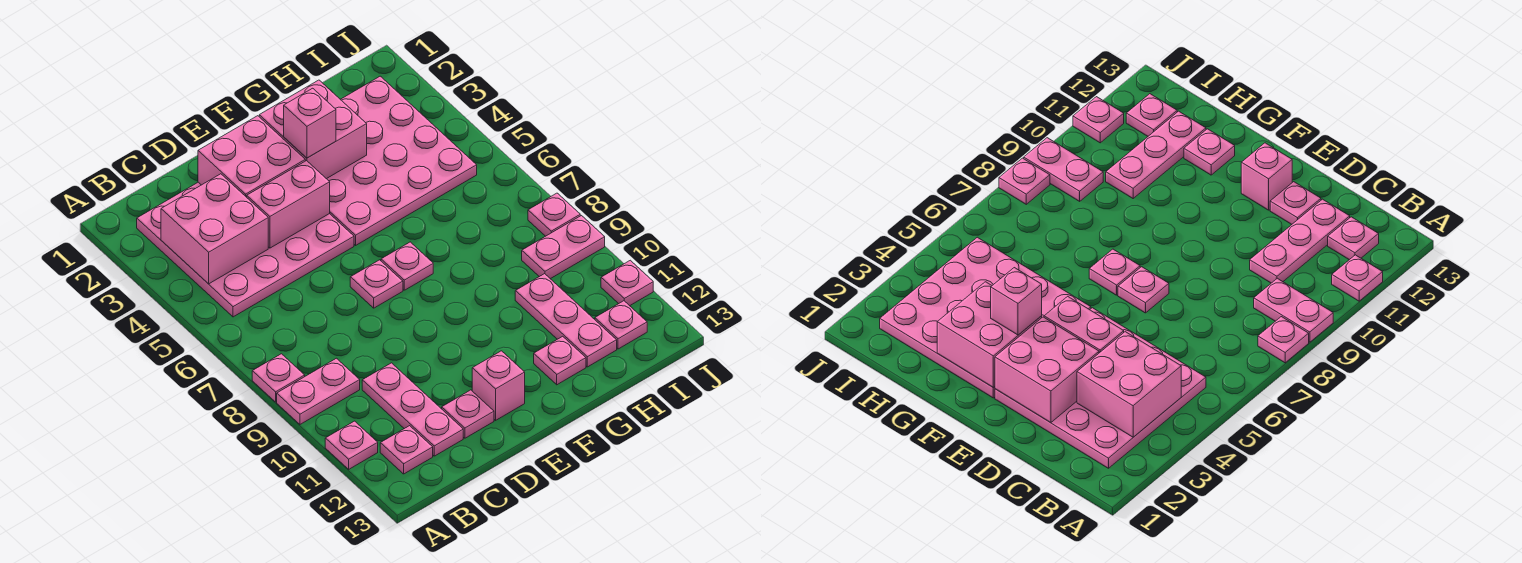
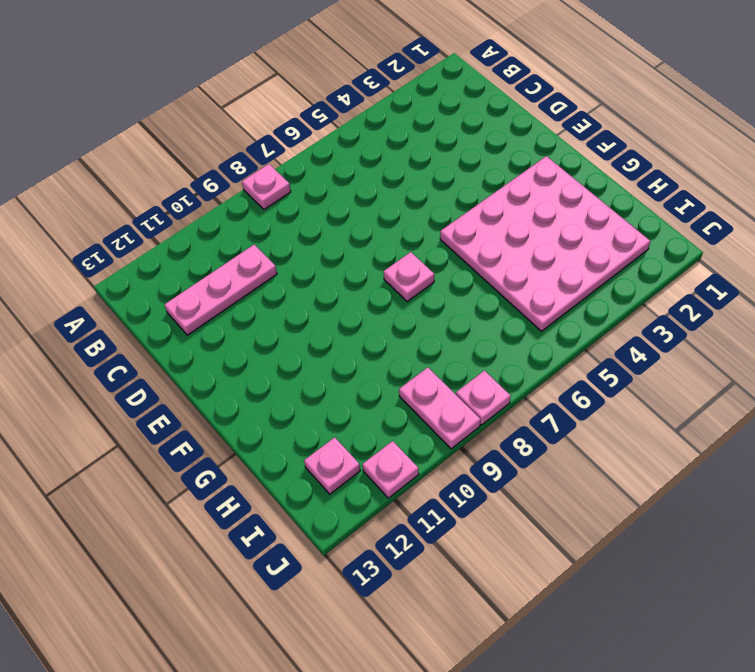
none -> pink 1x2 plate [277,358,360,424]
none -> pink 1x1 plate [325,421,378,469]
none -> pink 4x4 plate [137,182,354,317]

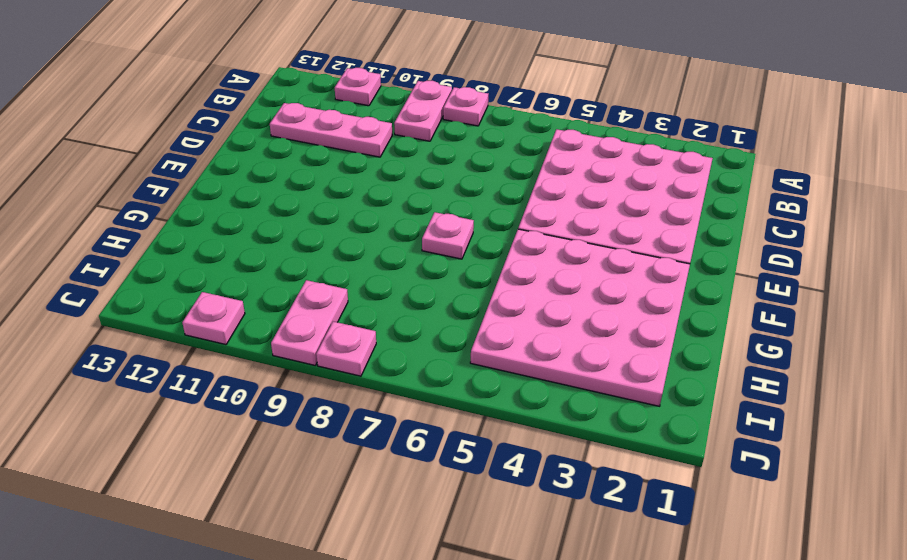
none -> pink 1x1 plate [380,426,433,474]
none -> pink 1x1 plate [442,390,494,438]
none -> pink 1x1 plate [350,260,403,308]

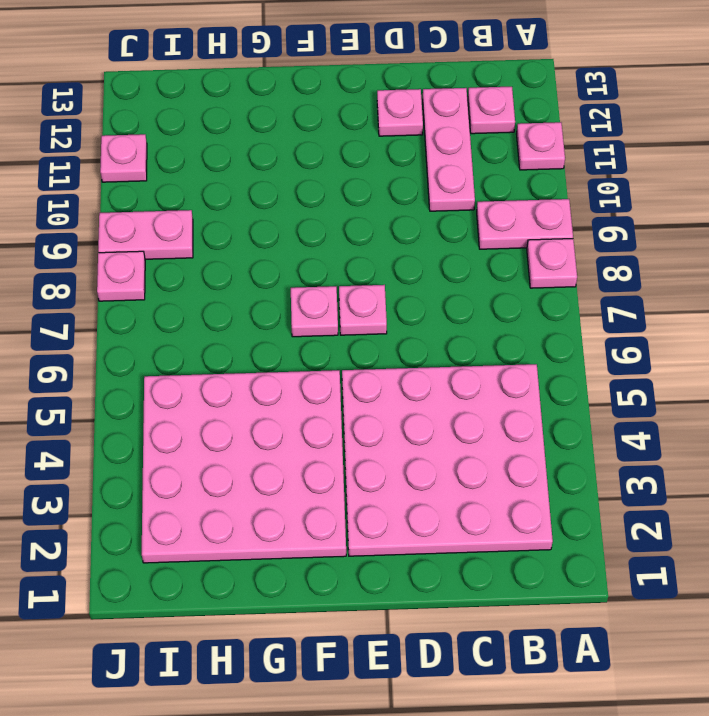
none -> pink 1x1 brick [472,351,525,420]
none -> pink 1x1 plate [534,336,586,385]
none -> pink 1x3 plate [515,274,617,367]

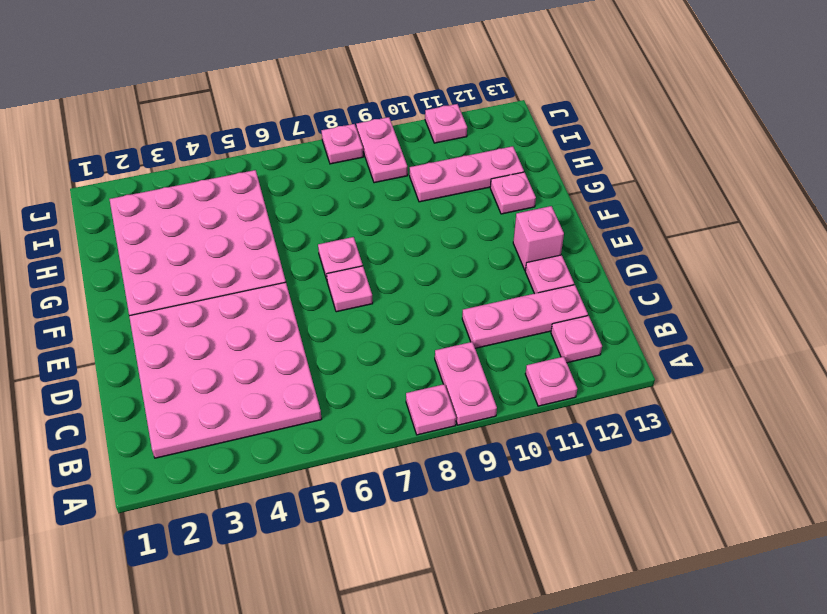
none -> pink 1x1 plate [595,301,647,349]
none -> pink 2x2 brick [161,174,268,284]
none -> pink 2x2 brick [198,116,305,197]

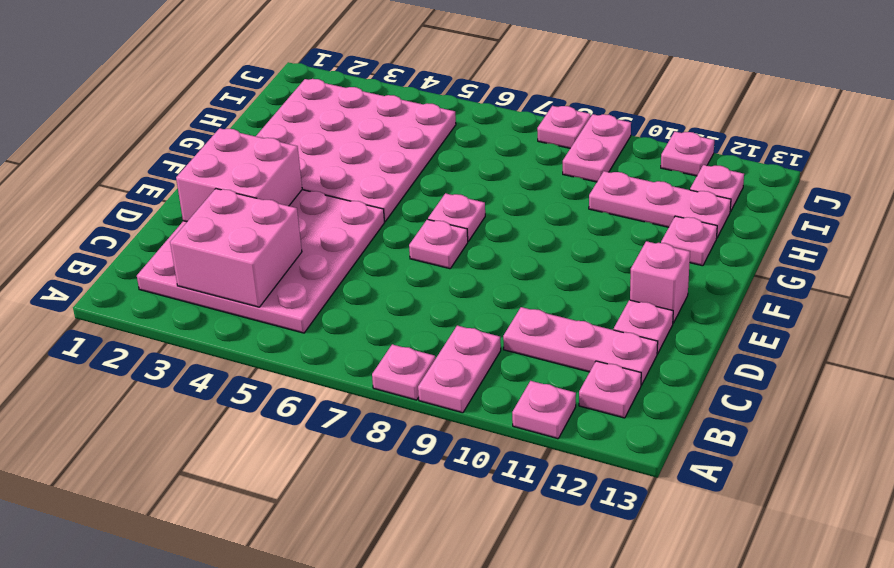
none -> pink 1x2 brick [247,161,330,248]
none -> pink 2x2 brick [259,80,367,179]
none -> pink 1x1 brick [284,88,336,158]

